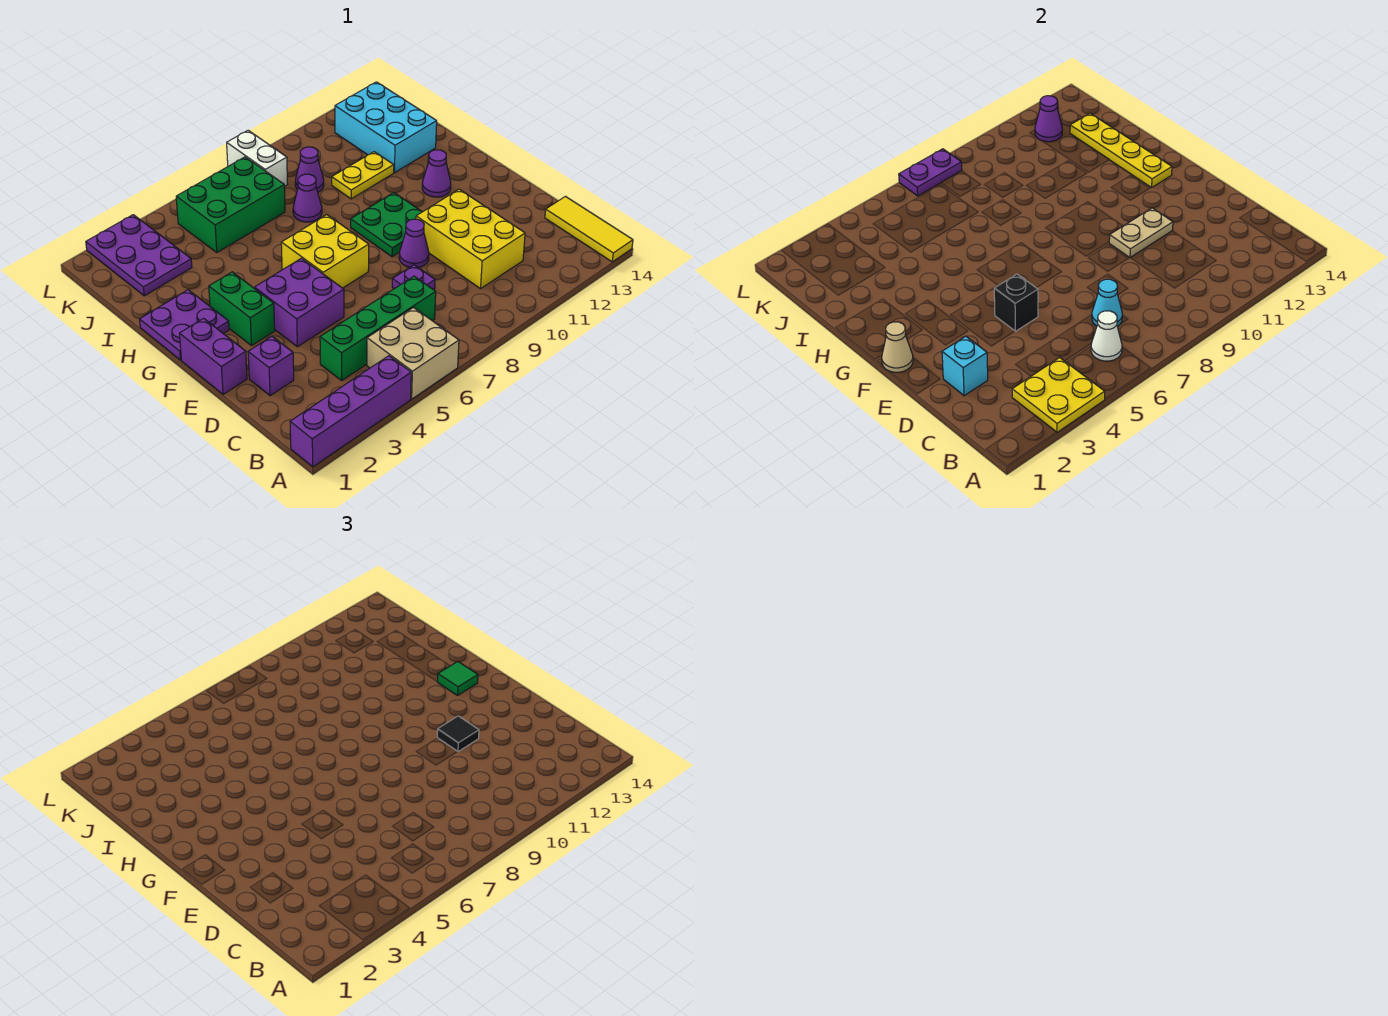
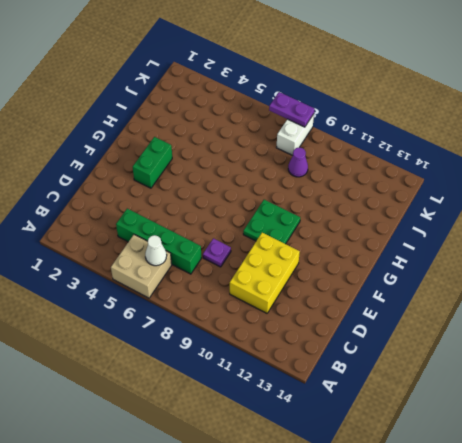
none -> purple 1x4 brick [290,356,411,467]
none -> yellow 1x3 tile [545,196,633,262]
none -> purple 1x1 brick [248,336,294,396]
none -> purple 1x2 brick [180,318,247,394]

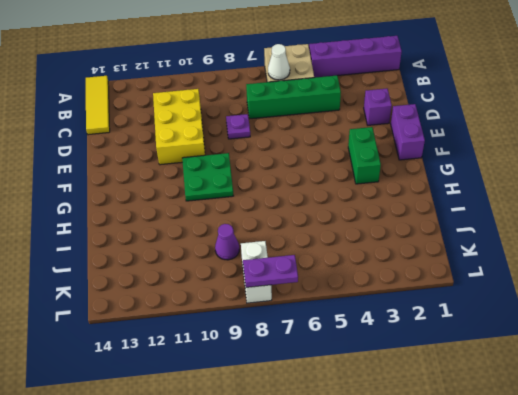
none -> purple 2x2 brick [255,258,344,347]
none -> purple 1x1 cone [399,219,429,268]
none -> yellow 2x2 brick [281,215,369,288]
none -> purple 2x2 plate [140,290,229,360]

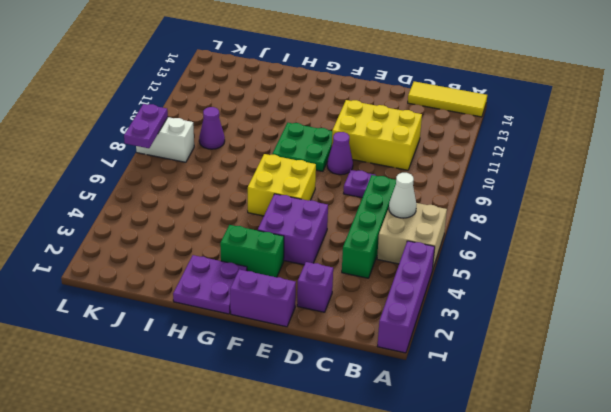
none -> purple 1x1 cone [422,150,451,197]
none -> purple 1x1 cone [293,174,322,222]
none -> yellow 1x2 plate [332,152,394,199]
none -> cyan 2x3 brick [335,82,437,173]

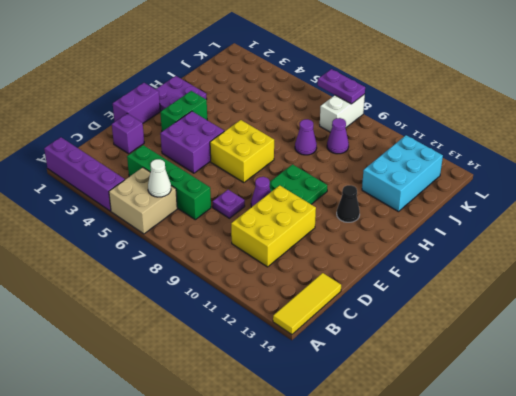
black 1x1 cone [337,185,360,222] -> purple 1x1 cone [422,150,451,197]
none -> yellow 1x2 plate [332,152,394,199]
none -> purple 2x3 plate [86,215,192,296]
none -> green 2x3 brick [176,157,285,252]
none -> yellow 2x2 plate [1012,358,1105,432]

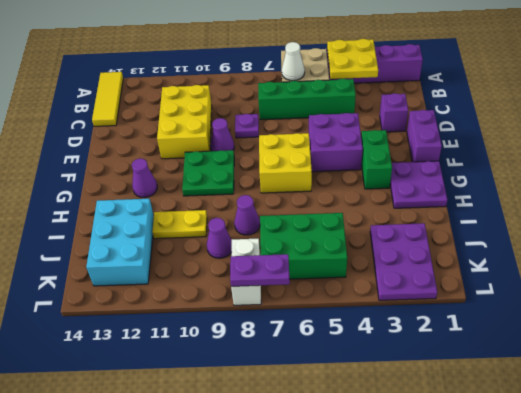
none -> cyan 1x1 cone [1092,279,1122,327]
none -> cyan 1x1 brick [942,336,988,396]
none -> black 1x1 brick [994,274,1038,331]
none -> tan 1x2 plate [1109,208,1173,258]

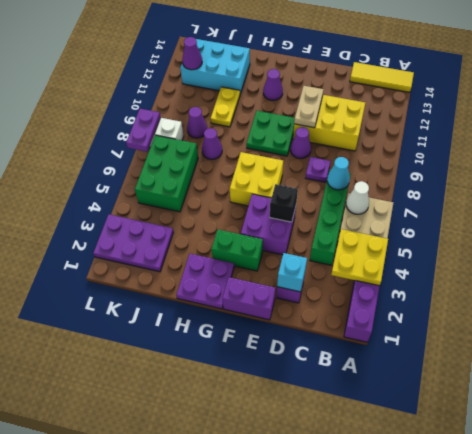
none -> tan 1x1 cone [882,322,913,372]
none -> yellow 1x4 plate [1070,113,1172,187]
none -> black 1x1 tile [437,716,479,752]
none -> green 1x1 tile [438,662,478,695]

